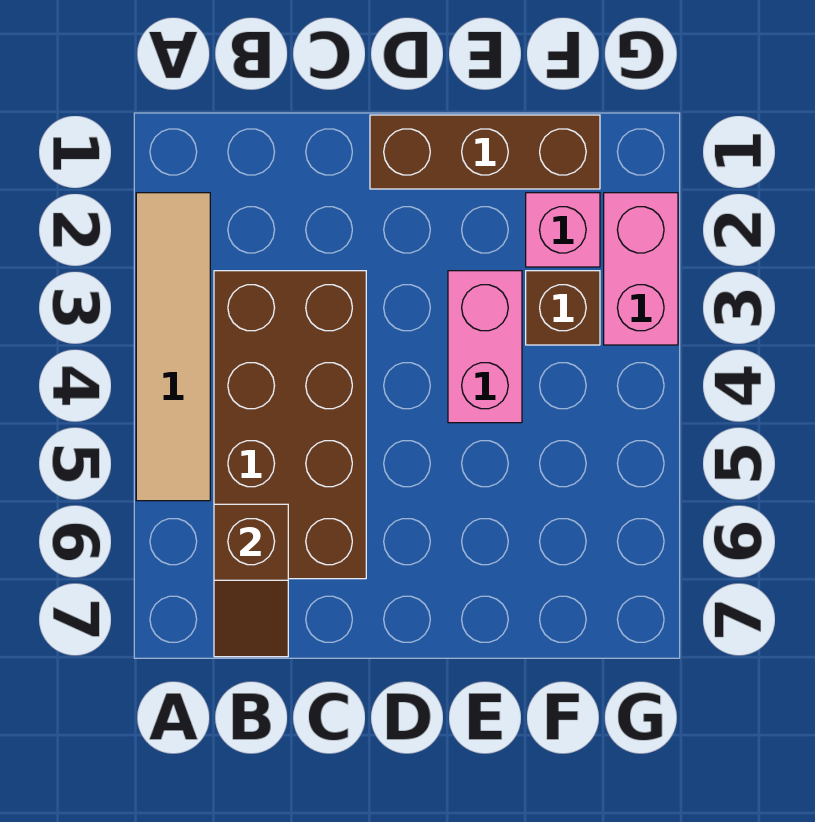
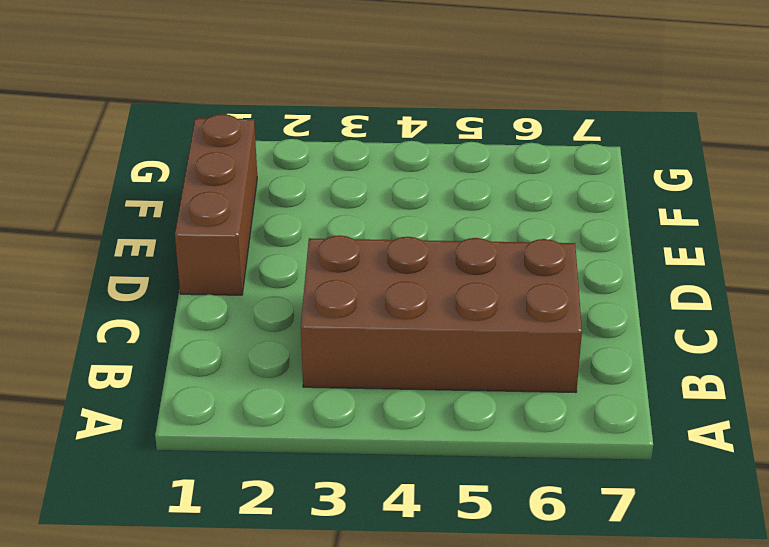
none -> tan 1x4 tile [136,193,210,501]
none -> pink 1x2 brick [448,271,522,423]

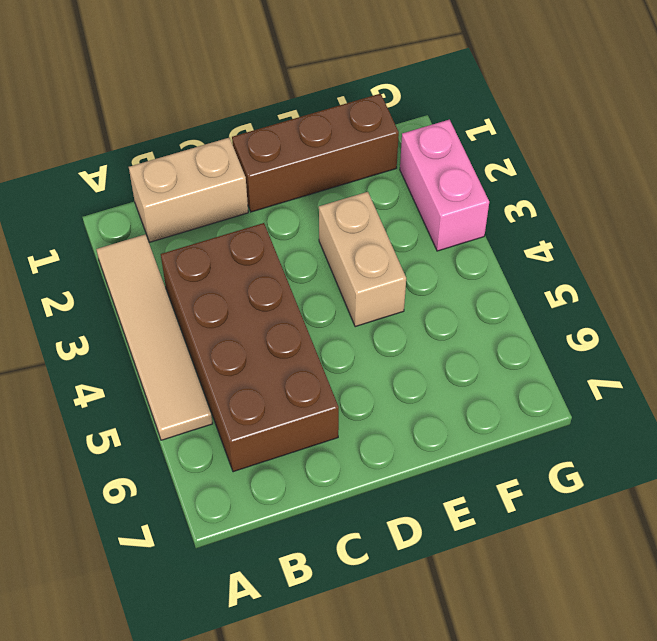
tan 1x2 brick [129,138,248,242] -> none
tan 1x2 brick [319,192,406,327] -> pink 1x2 brick [448,271,522,423]
none -> pink 1x1 brick [526,193,600,267]
none -> brown 1x1 brick [526,271,600,345]

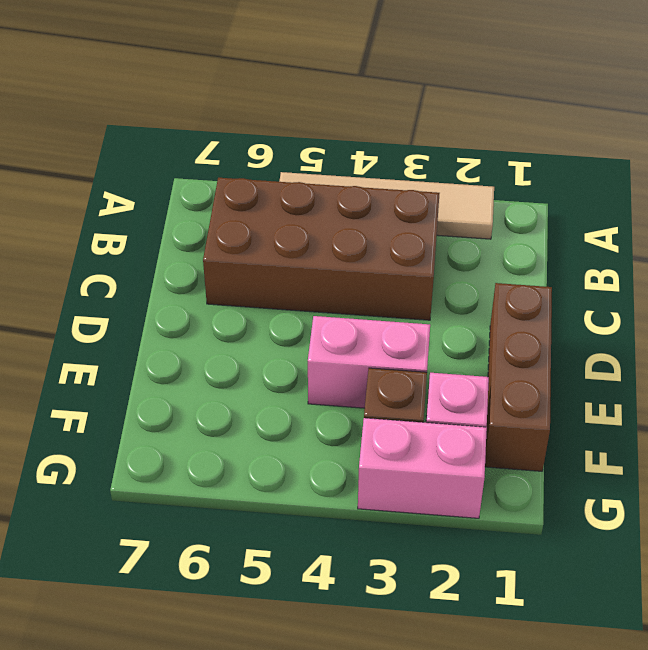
none -> brown 1x2 slope [214,504,288,657]

